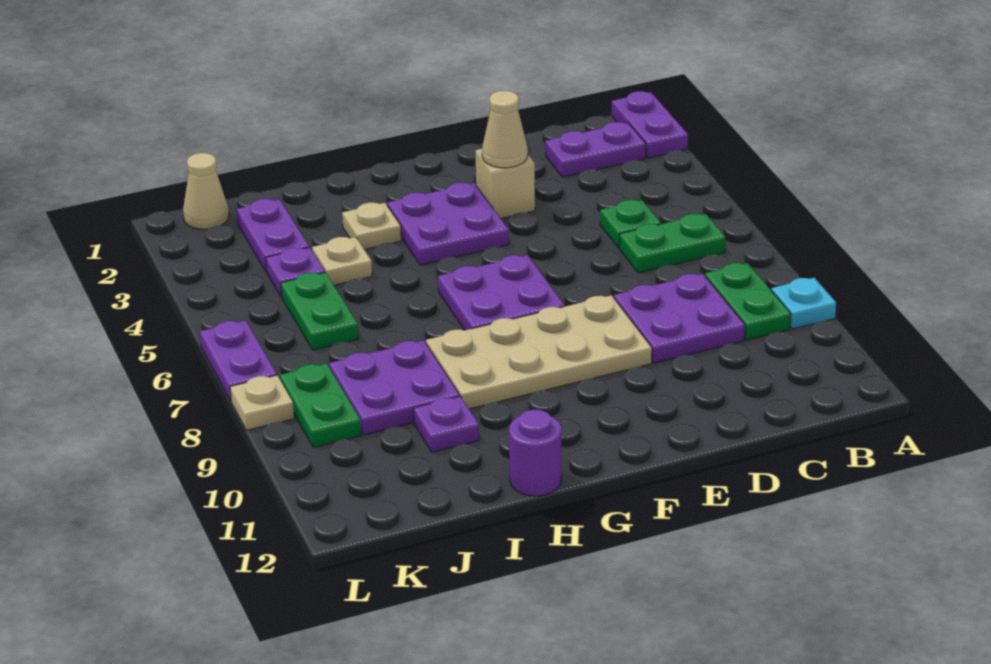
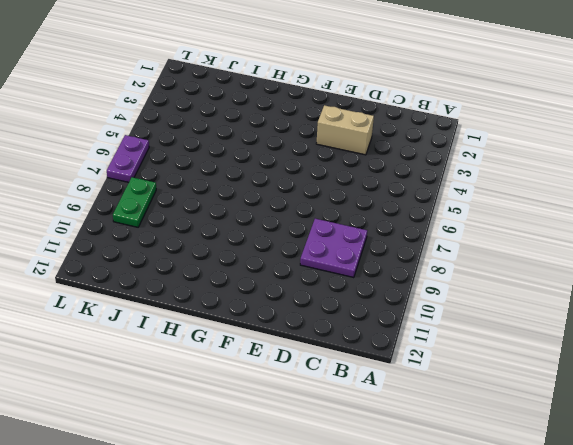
tan 1x2 brick [316,105,374,155] -> tan 1x1 brick [475,149,535,219]
none -> purple 1x2 plate [612,91,688,158]
none -> cyan 1x1 plate [772,278,836,329]
none -> purple 1x2 plate [545,122,646,177]

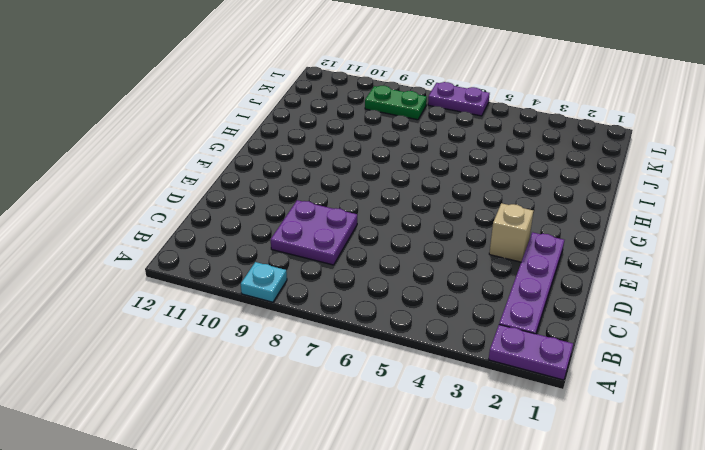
purple 1x4 plate [499,232,564,334] -> purple 1x2 plate [545,122,646,177]
none -> green 1x2 plate [619,214,725,273]
none -> green 1x2 plate [705,263,791,340]
none -> green 1x1 plate [600,200,661,248]

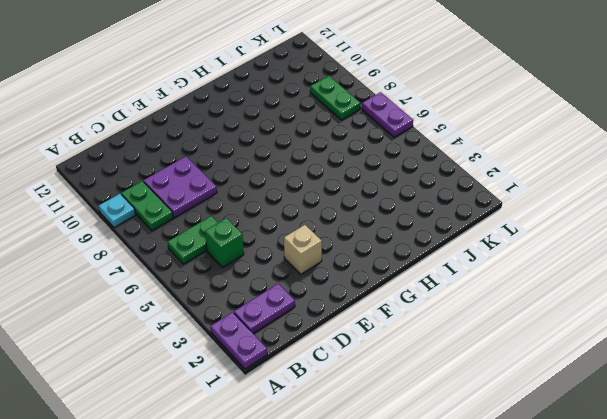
green 1x1 brick [205,218,244,268] -> green 1x1 plate [600,200,661,248]
none -> tan 2x4 plate [426,295,652,409]
none -> purple 2x2 plate [387,183,509,265]
none -> purple 2x2 plate [438,255,565,330]

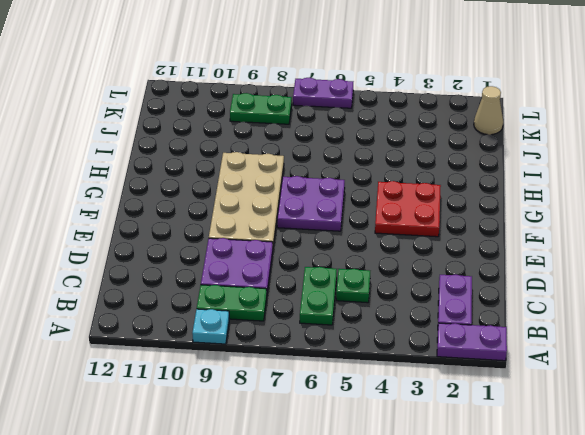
red 2x2 plate [375,181,441,237] -> purple 2x2 plate [387,183,509,265]
none -> tan 1x1 brick [475,149,535,219]
none -> tan 1x1 plate [342,203,401,250]
none -> purple 1x1 round brick [509,410,561,496]

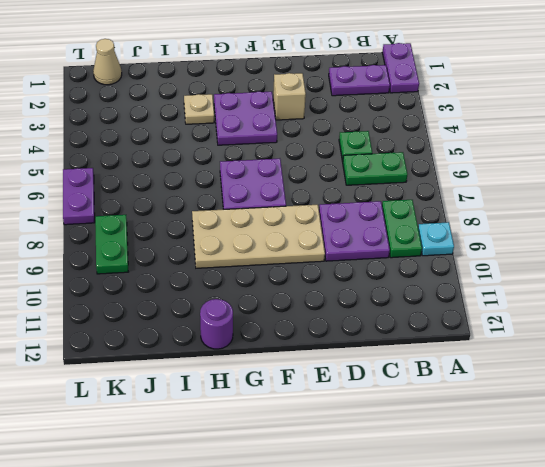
none -> tan 1x1 plate [312,237,372,285]
none -> purple 2x2 plate [329,340,460,435]
none -> purple 1x1 plate [414,396,479,452]

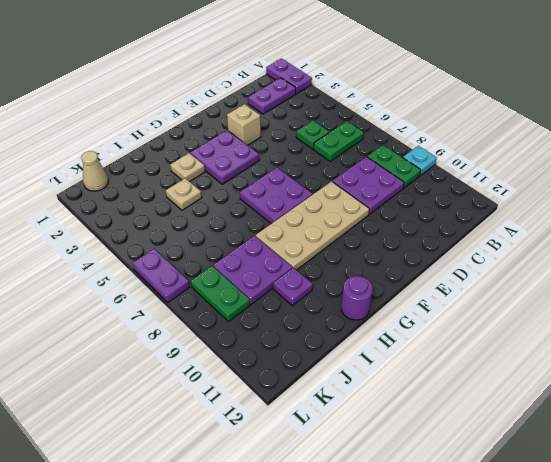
none -> purple 1x2 plate [236,199,309,272]
none -> purple 1x1 plate [266,247,325,297]
none -> green 1x2 plate [281,273,358,350]

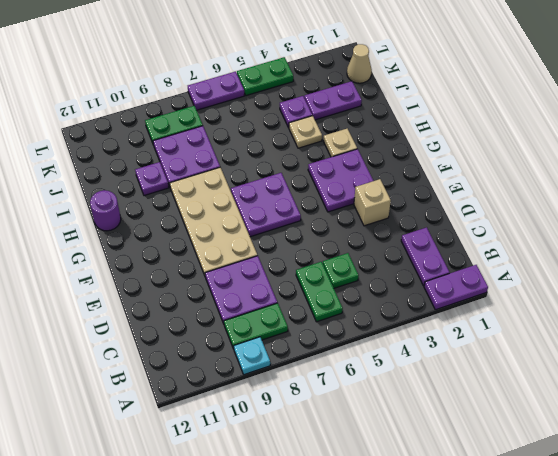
green 1x2 plate [237,57,293,96] -> green 1x2 plate moved to [281,273,358,350]
none -> tan 1x1 plate [230,375,294,430]
none -> tan 1x1 cone [482,91,528,168]

